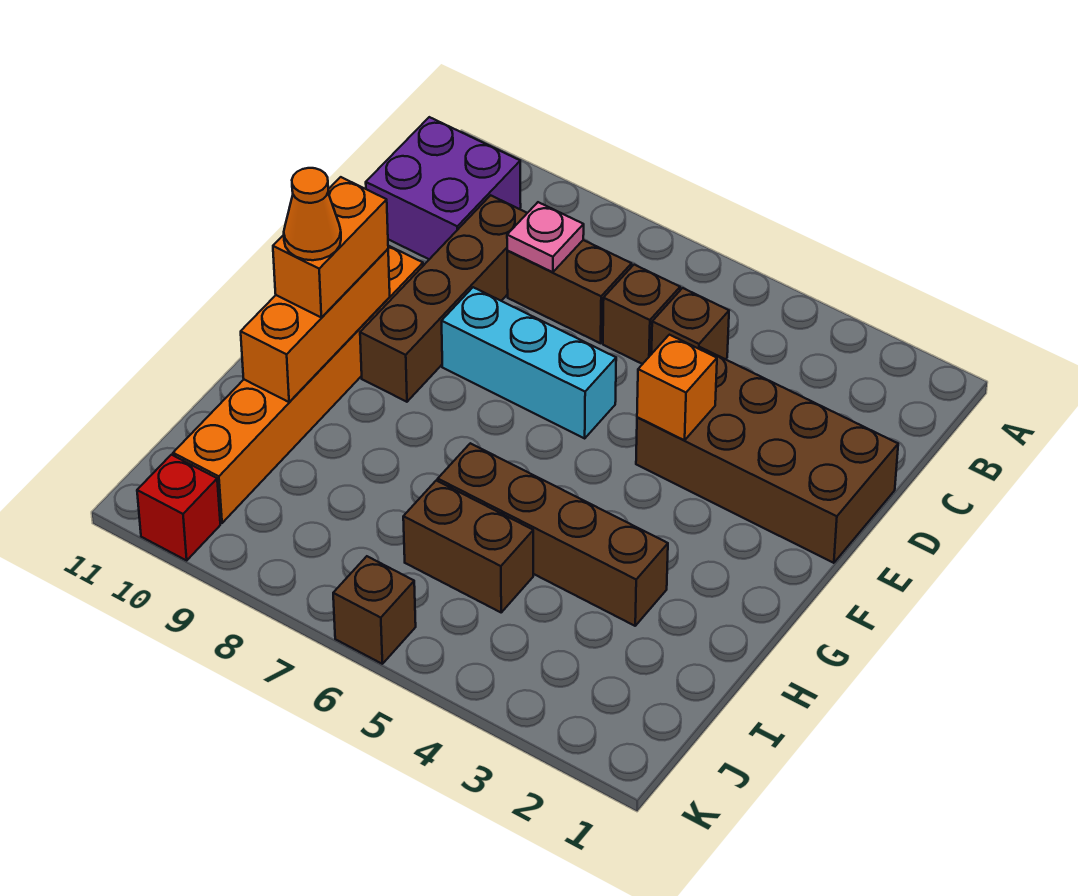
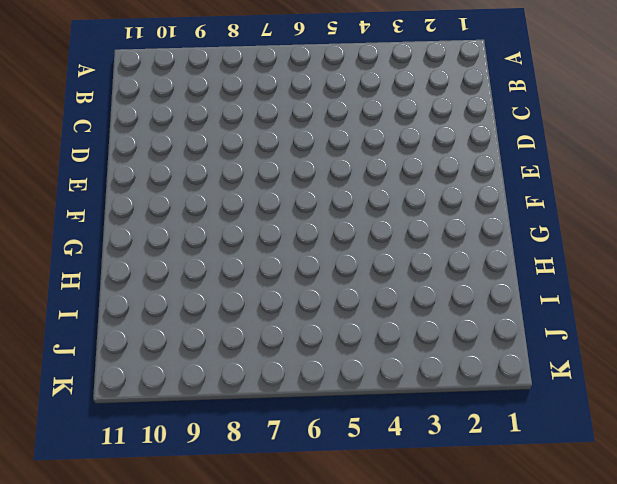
none -> purple 2x2 brick [366,117,521,259]
none -> brown 1x1 brick [652,288,729,359]
none -> brown 1x1 brick [603,265,680,364]

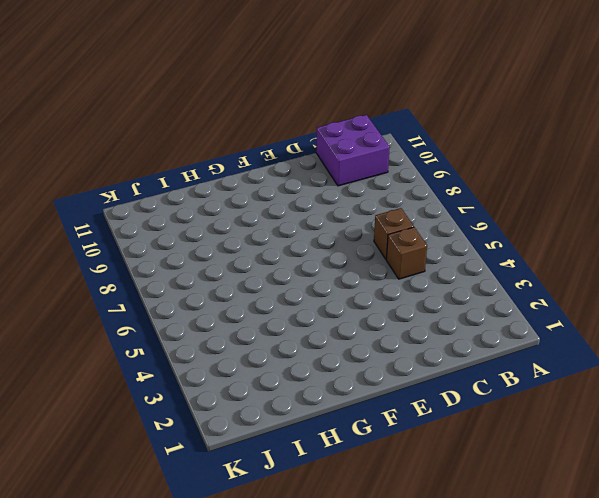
none -> brown 1x2 brick [507,240,632,343]
none -> brown 1x4 brick [360,195,527,402]
none -> brown 2x4 brick [636,347,898,563]

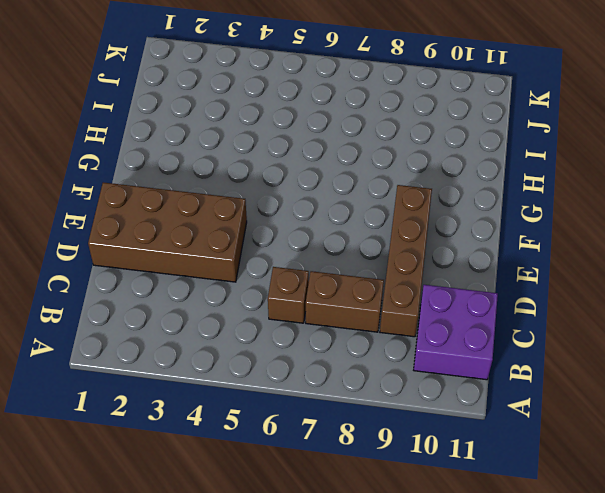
none -> brown 1x1 brick [652,288,729,359]
none -> cyan 1x3 brick [442,287,616,438]
none -> orange 1x6 brick [173,246,423,523]

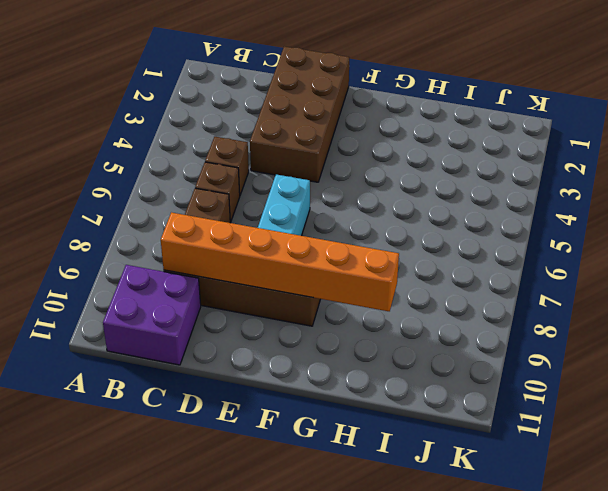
orange 1x6 brick [161,212,399,311] -> orange 1x6 brick moved to [173,246,423,523]
none -> brown 1x4 brick [438,443,668,626]
none -> brown 1x2 brick [403,481,533,612]
none -> brown 1x1 brick [333,556,416,664]

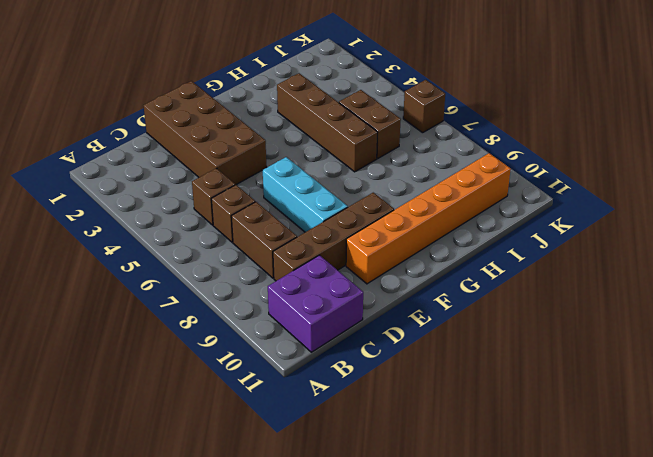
none -> red 1x1 brick [137,455,220,560]
none -> pink 1x1 plate [507,202,584,272]
none -> orange 1x1 brick [637,335,717,440]

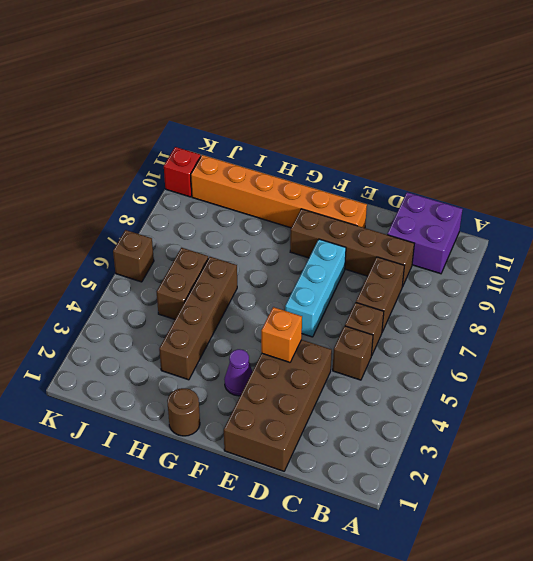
purple 1x1 cone [224,349,253,396] -> none
brown 1x1 round brick [167,388,200,436] -> none
none -> pink 1x1 plate [507,202,584,272]
none -> orange 1x3 brick [241,249,390,402]
none -> orange 1x2 brick [273,177,388,317]

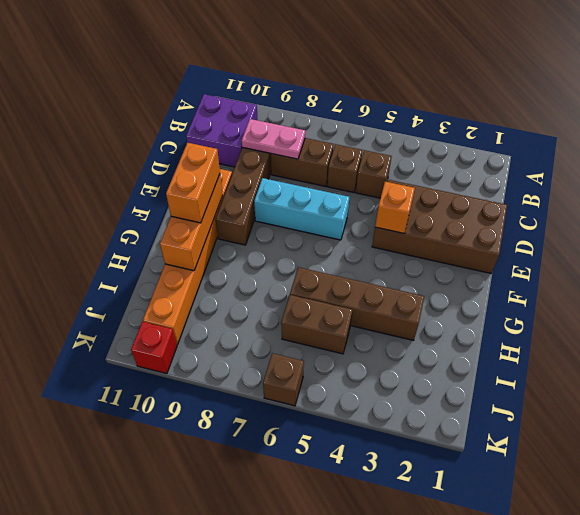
pink 1x2 plate [242,119,305,159] -> pink 1x1 plate [507,202,584,272]
none -> orange 1x1 cone [284,168,341,260]

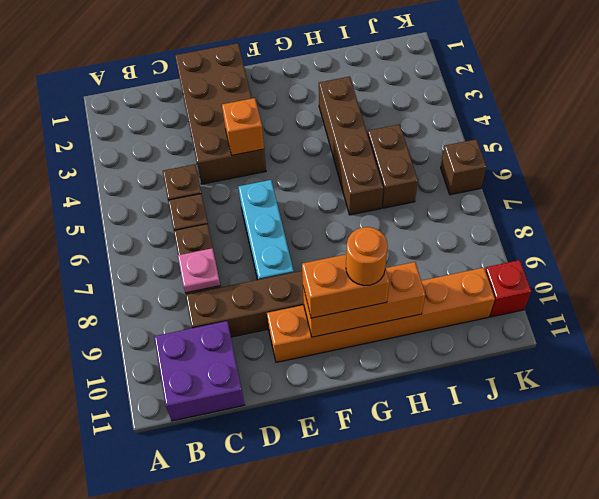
orange 1x1 round brick [346,227,388,286] -> orange 1x1 cone [284,168,341,260]

